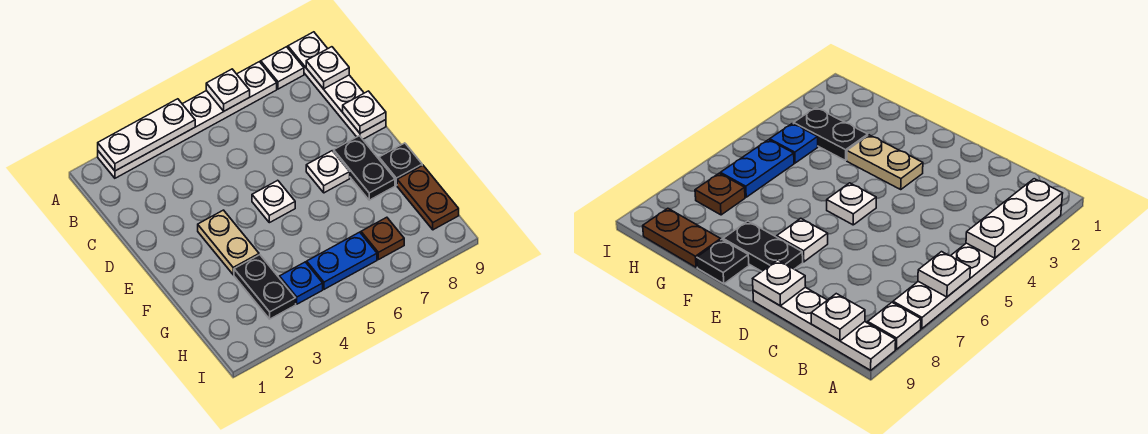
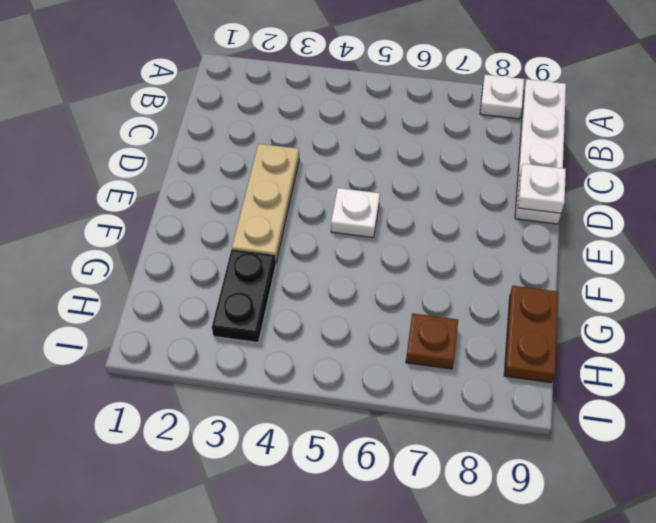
tan 1x3 plate [232,144,299,262] -> tan 1x2 plate [198,210,259,275]
none -> white 1x6 plate [98,62,277,178]
none -> white 1x1 plate [306,151,350,193]
none -> black 1x2 plate [334,136,395,200]

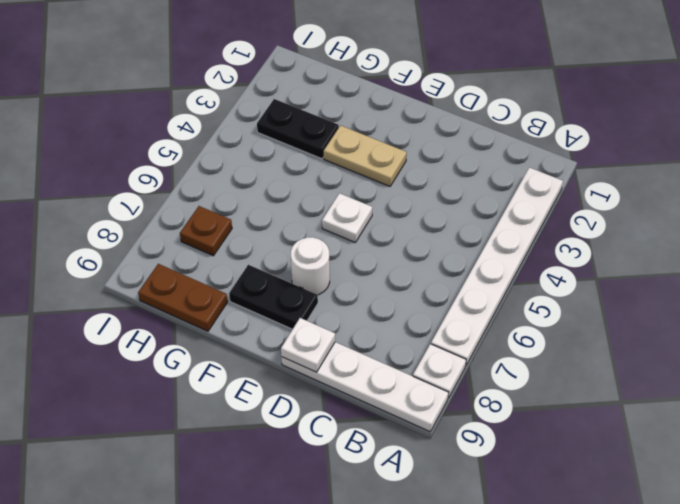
white 1x1 round brick [291,237,330,295] -> white 1x1 plate [306,151,350,193]
none -> black 1x1 plate [379,143,422,185]
none -> blue 1x1 plate [279,262,323,304]
none -> blue 1x2 plate [307,232,377,289]

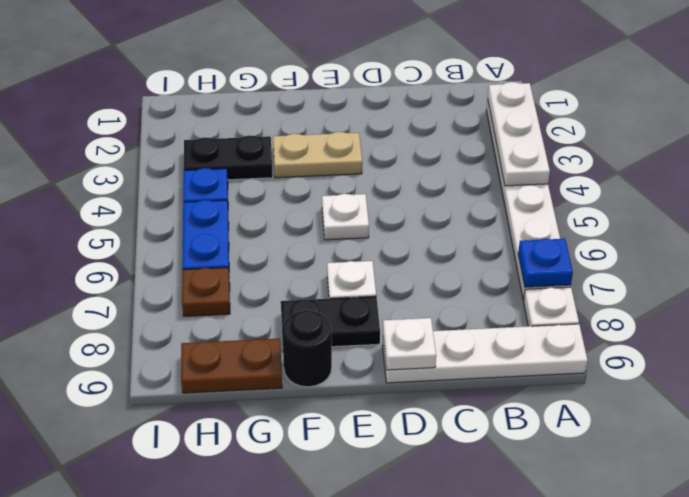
blue 1x1 plate [518,239,573,287] -> none
black 1x1 round brick [282,310,332,387] -> black 1x1 plate [379,143,422,185]
none -> white 1x1 plate [206,69,250,111]
none -> white 1x1 plate [306,47,349,89]

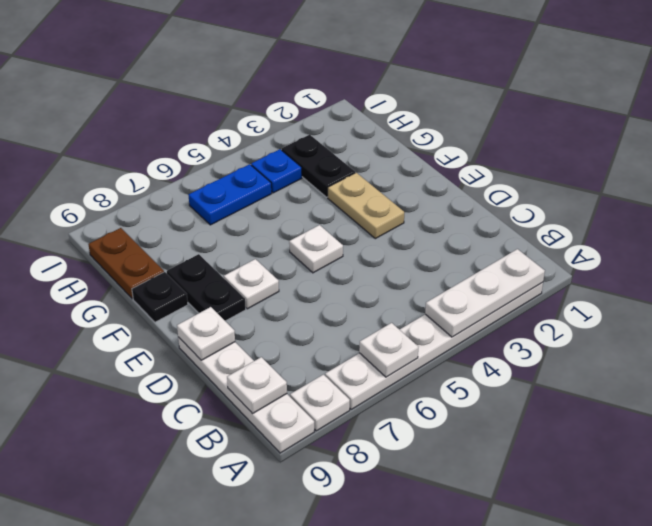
none -> brown 1x1 plate [361,217,404,260]

